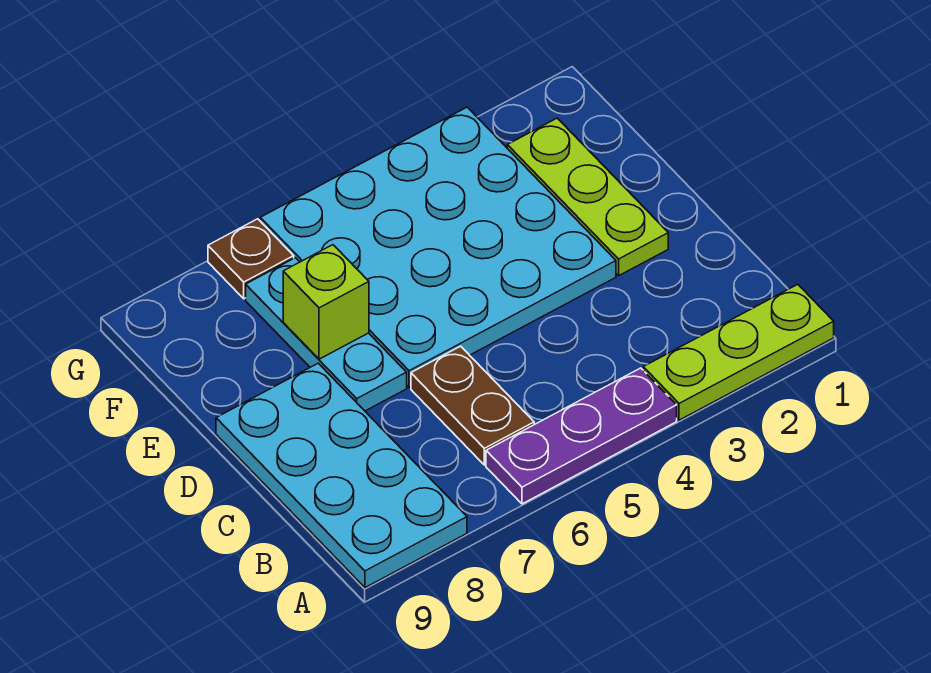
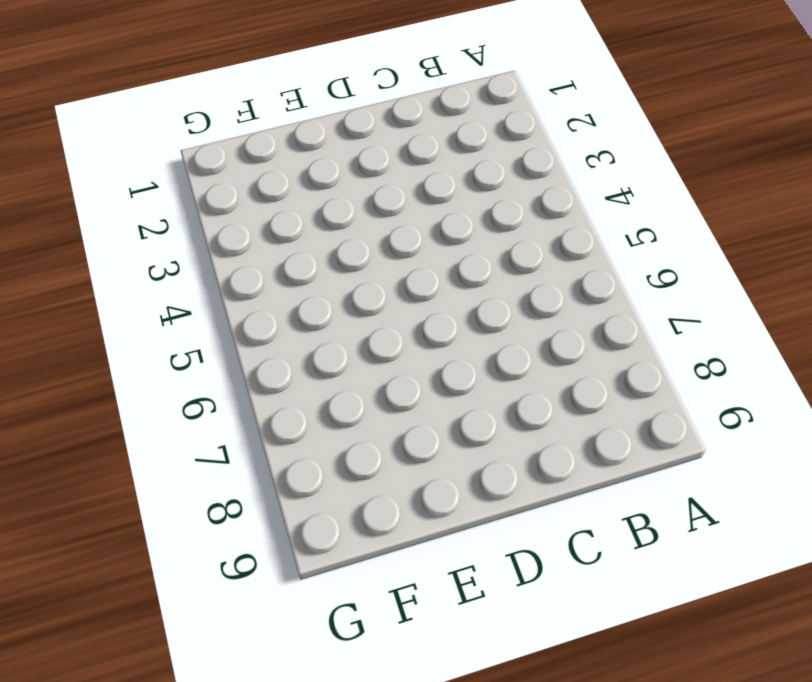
none -> lime 1x3 plate [643,284,834,420]
none -> purple 1x3 plate [486,368,677,504]

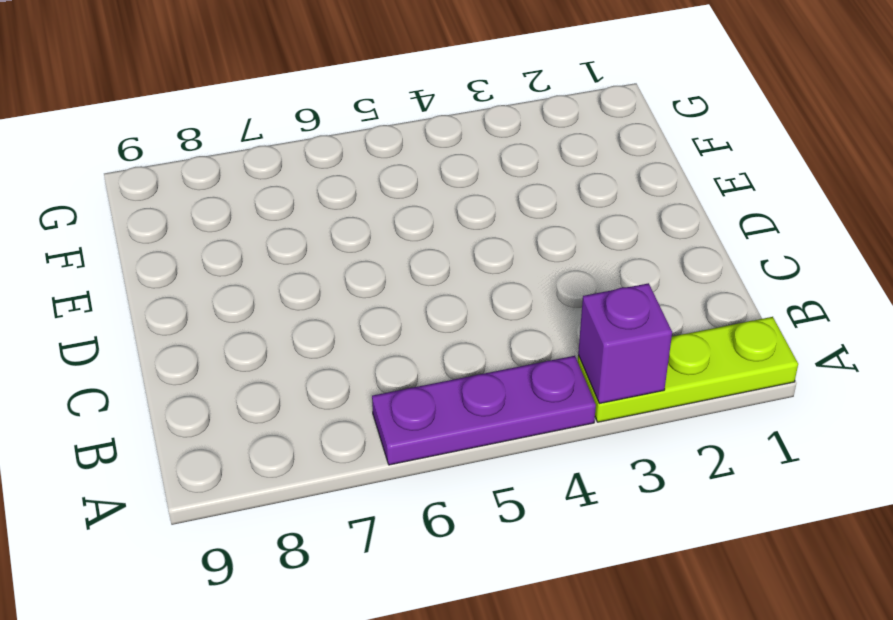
purple 1x1 brick [578,283,672,404] -> none
none -> cyan 2x4 plate [216,363,467,588]
none -> brown 1x2 plate [411,346,534,465]

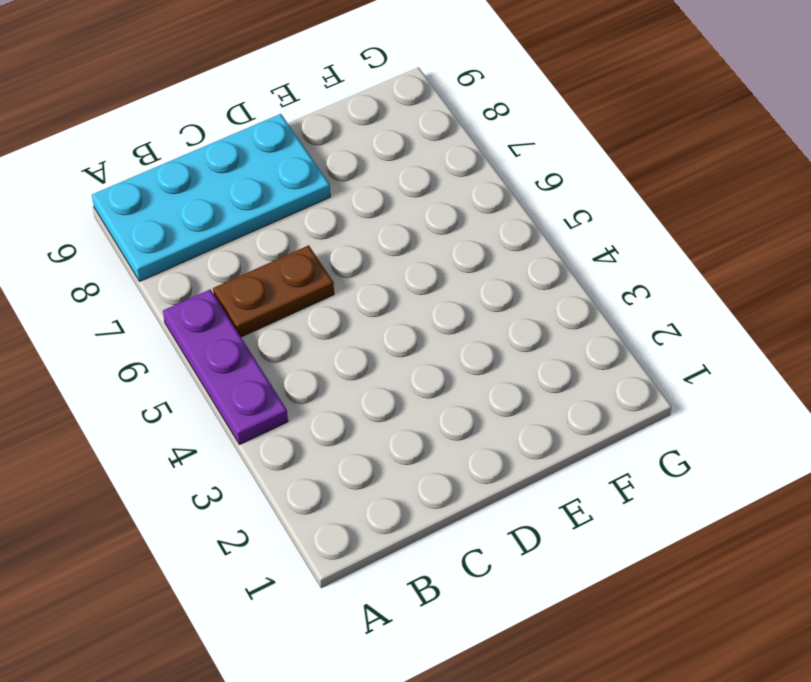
none -> lime 1x3 plate [643,284,834,420]
none -> lime 1x3 plate [507,118,668,276]

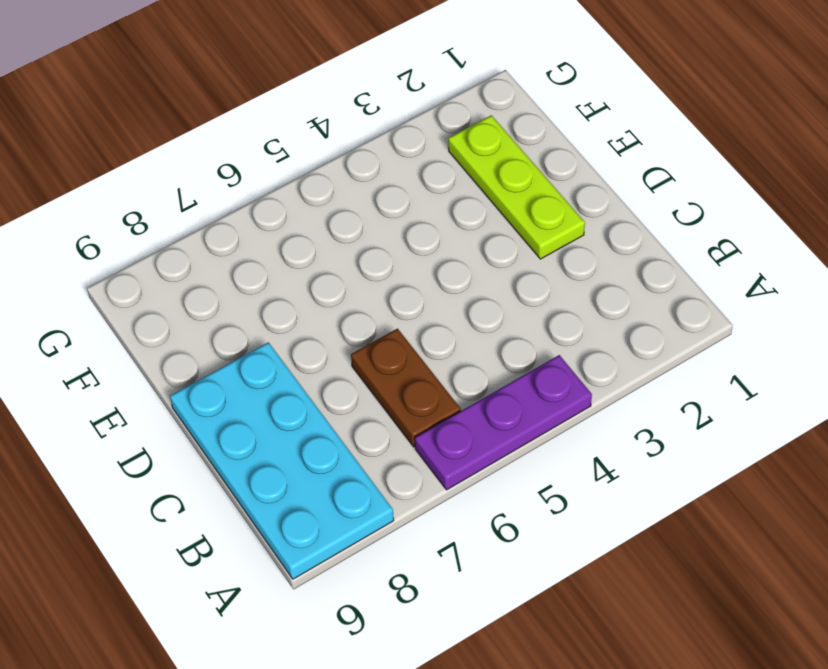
none -> lime 1x3 plate [643,284,834,420]
none -> cyan 4x4 plate [260,107,616,387]

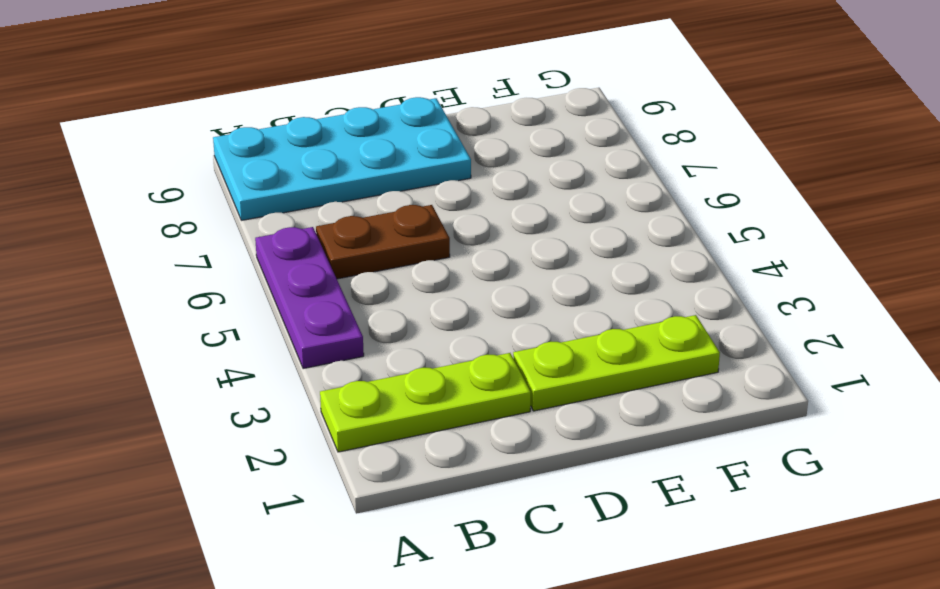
lime 1x3 plate [320,353,531,452] -> lime 1x3 plate turned to [643,284,834,420]
none -> cyan 4x4 plate [260,107,616,387]
none -> cyan 1x3 plate [246,258,407,411]

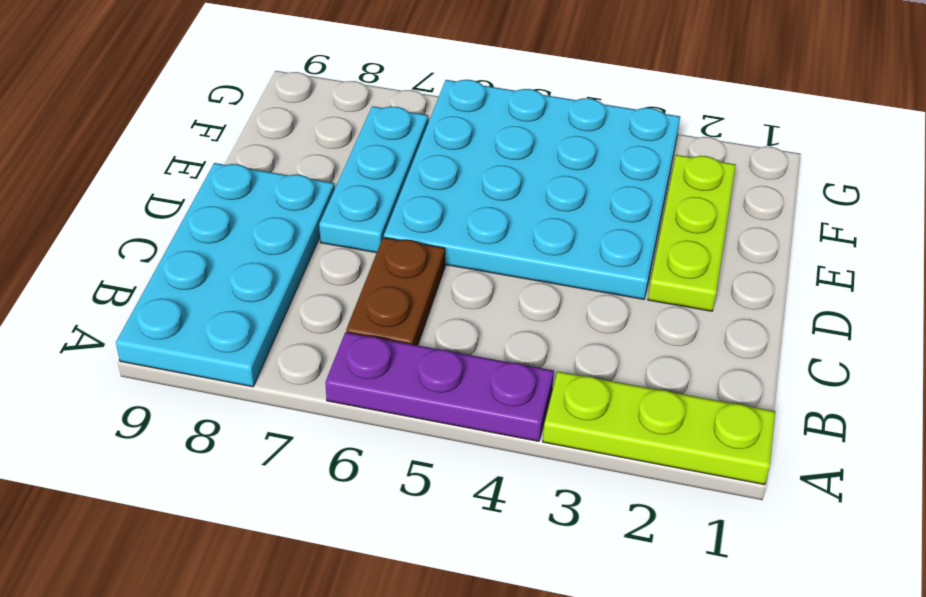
none -> brown 1x1 plate [208,219,294,299]
none -> lime 1x1 brick [283,245,369,359]

